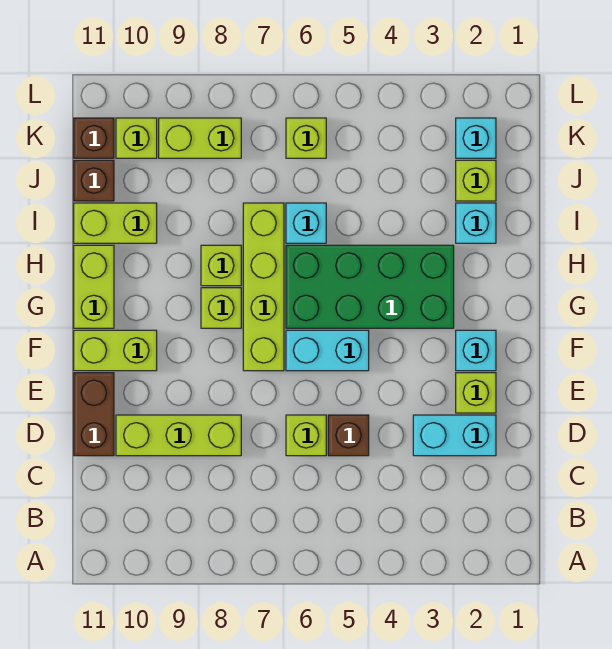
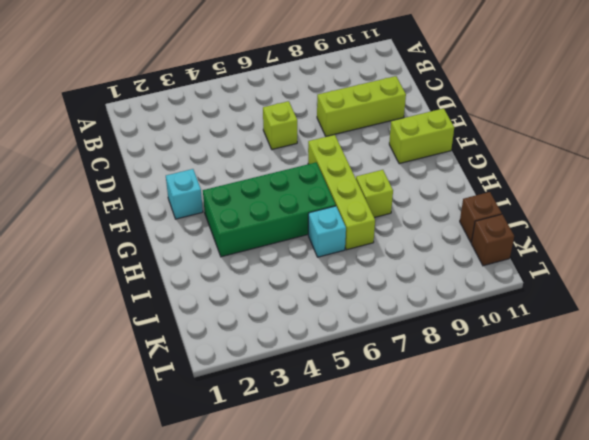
none -> cyan 1x2 brick [413,415,496,456]
none -> brown 1x1 brick [328,415,369,456]
none -> brown 1x2 brick [74,373,114,456]

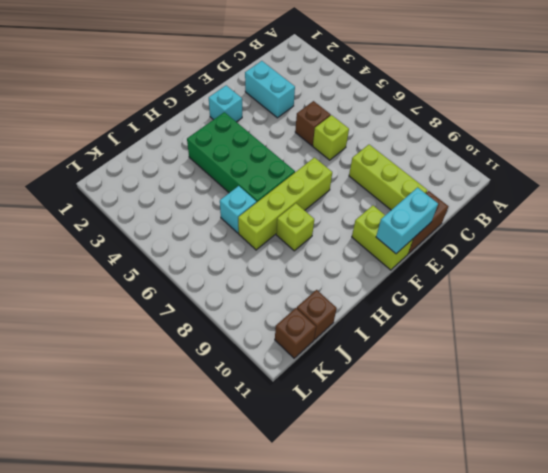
cyan 1x2 brick [376,188,438,254] -> cyan 1x2 brick turned to [286,330,369,371]
none -> lime 1x1 brick [456,373,496,413]
none -> lime 1x1 brick [201,288,241,328]
none -> lime 1x2 brick [74,245,114,328]

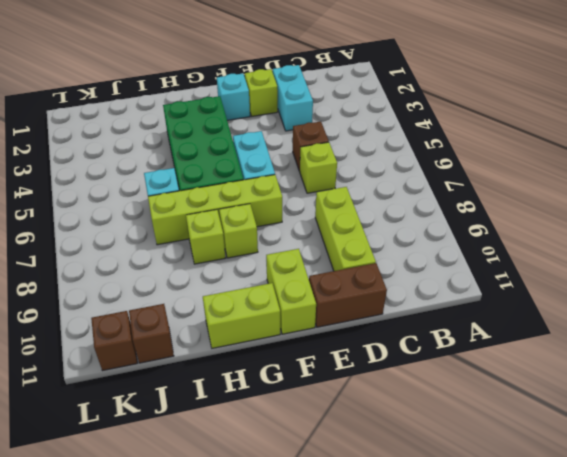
none -> cyan 1x1 brick [456,203,496,243]
none -> lime 1x2 brick [74,203,157,243]
none -> lime 1x1 brick [456,160,496,201]

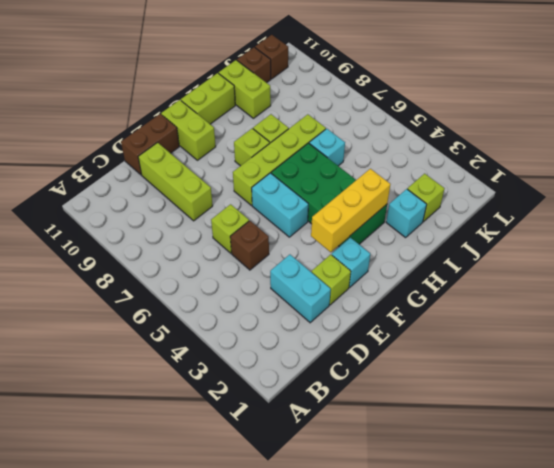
yellow 1x3 brick [311,169,390,252] -> none
none -> cyan 1x1 brick [456,118,496,158]
none -> lime 1x1 brick [286,118,326,158]
none -> lime 1x2 brick [159,118,241,158]

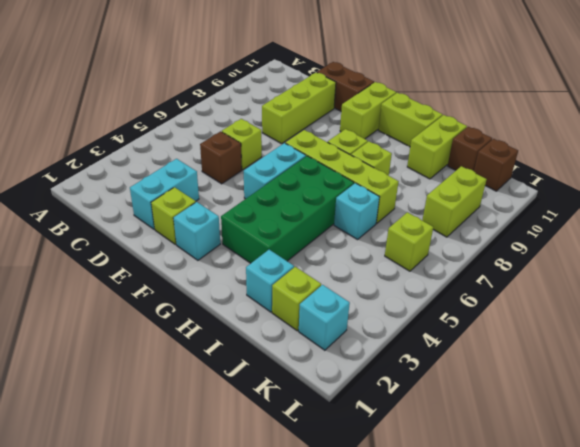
none -> lime 1x1 brick [116,118,157,158]

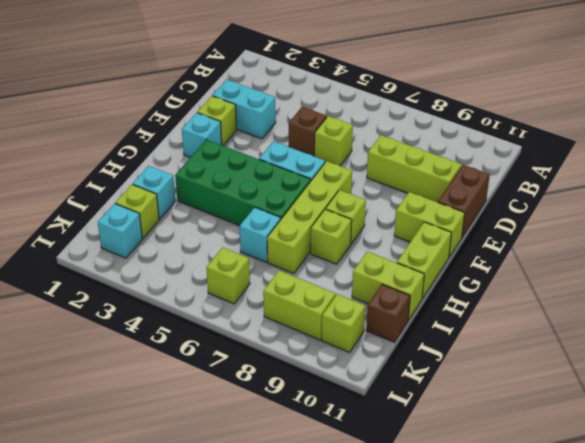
none -> brown 1x1 brick [74,118,114,158]

